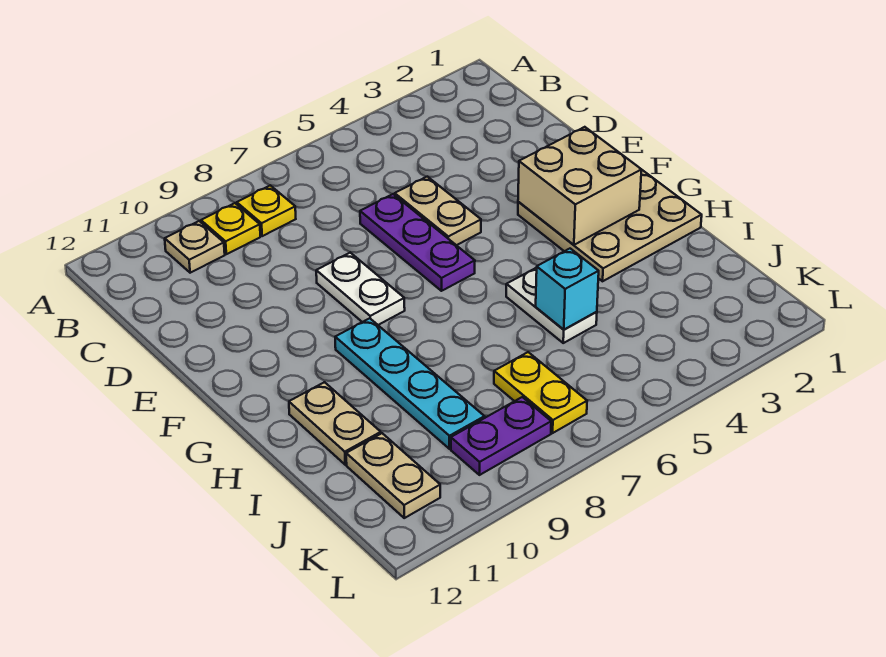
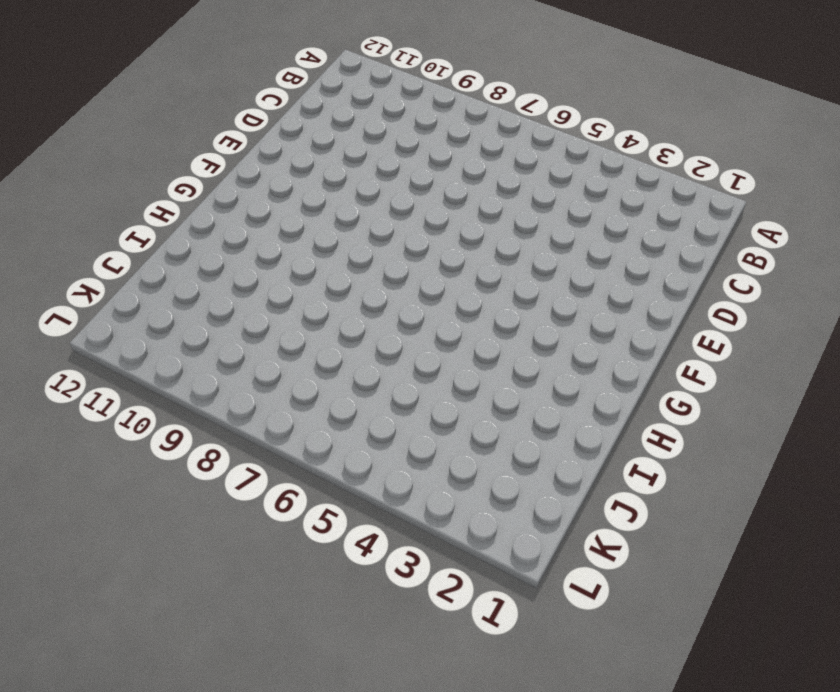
none -> yellow 1x1 plate [237,185,296,236]
none -> yellow 1x1 plate [201,203,260,254]
none -> tan 1x1 plate [165,221,225,273]

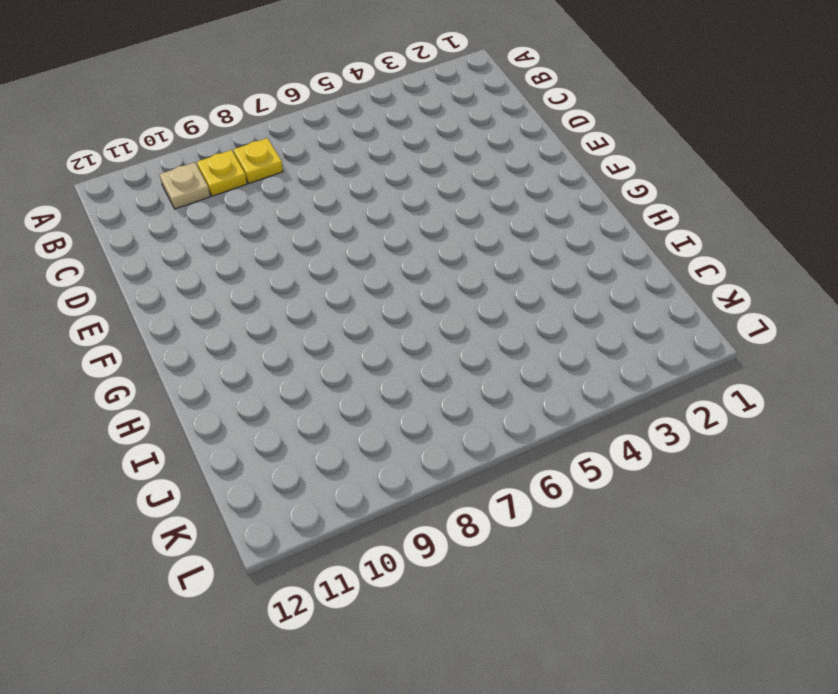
none -> tan 1x2 plate [395,177,481,245]
none -> purple 1x3 plate [360,194,475,291]
none -> white 1x2 plate [316,253,405,325]

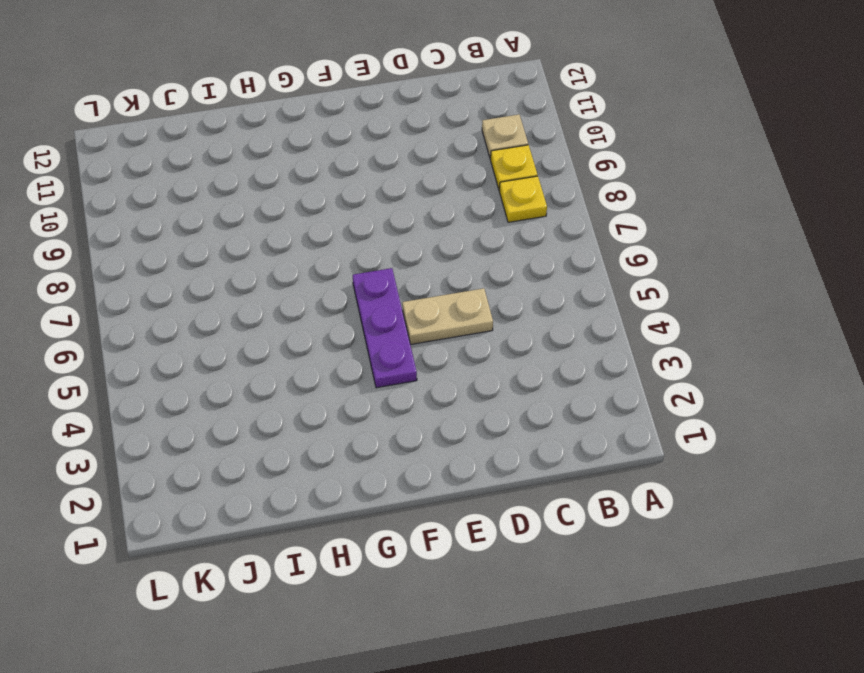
purple 1x3 plate [353,268,417,388] -> purple 1x3 plate turned to [360,194,475,291]
none -> white 1x2 plate [316,253,405,325]
none -> tan 3x3 plate [518,170,702,281]
none -> cyan 1x4 plate [335,318,485,449]

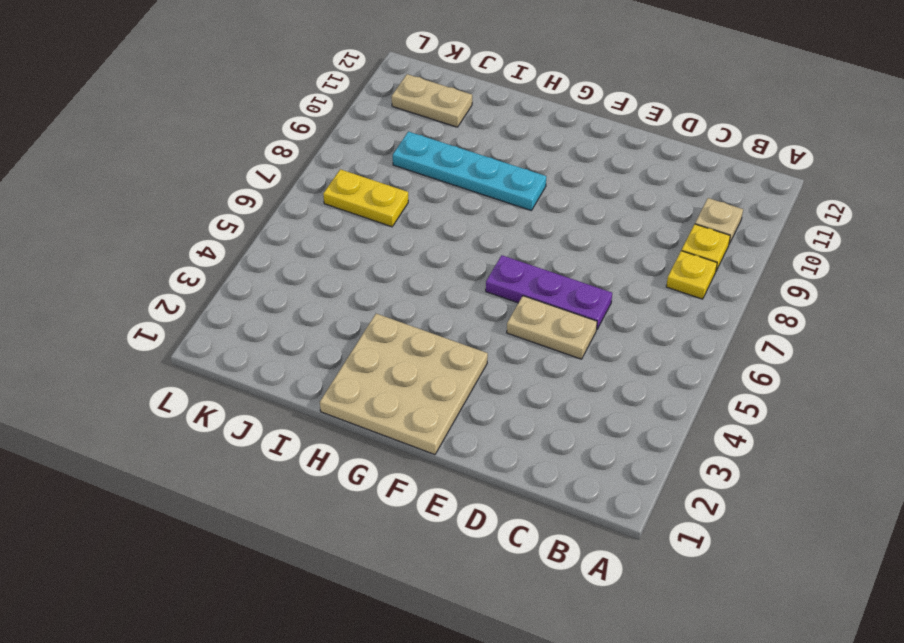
none -> white 1x2 plate [316,253,405,325]
none -> white 1x2 plate [506,268,597,343]
none -> tan 1x2 plate [289,382,381,465]

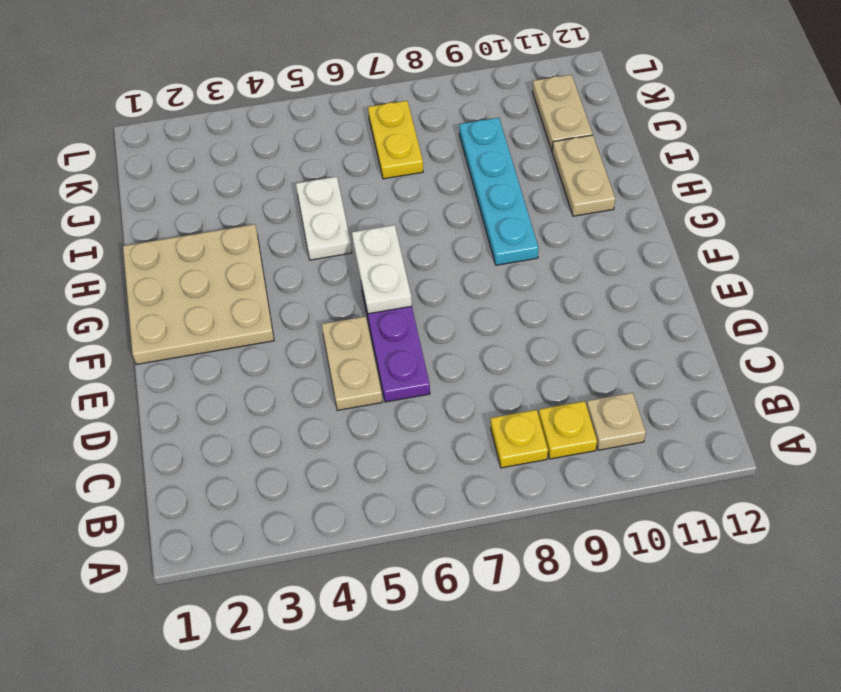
white 1x2 plate [352,225,412,314] -> white 1x2 plate moved to [316,253,405,325]
none -> purple 1x2 plate [451,397,551,475]
none -> tan 2x2 brick [518,127,642,245]
none -> cyan 1x1 brick [536,249,599,330]

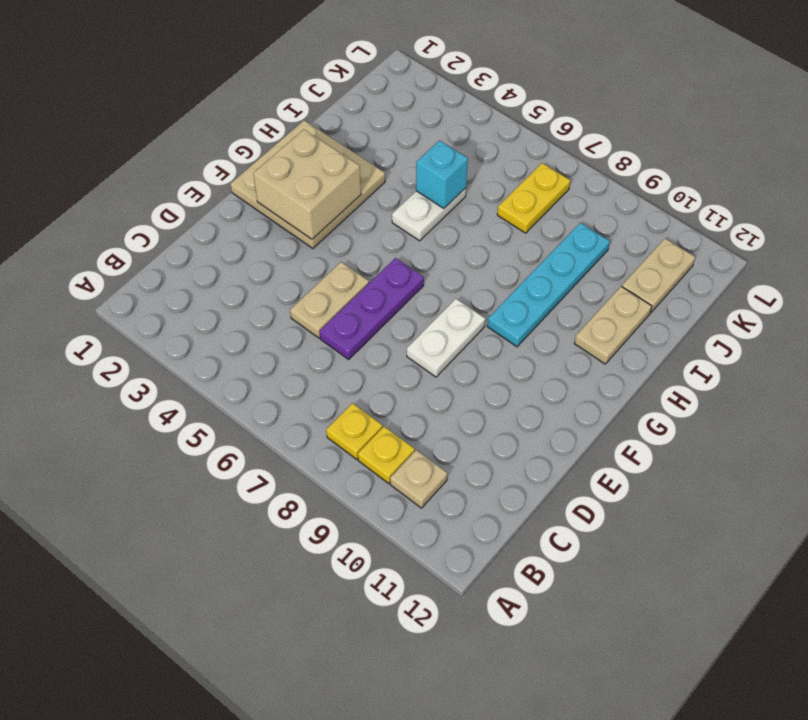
none -> purple 1x2 plate [451,397,551,475]

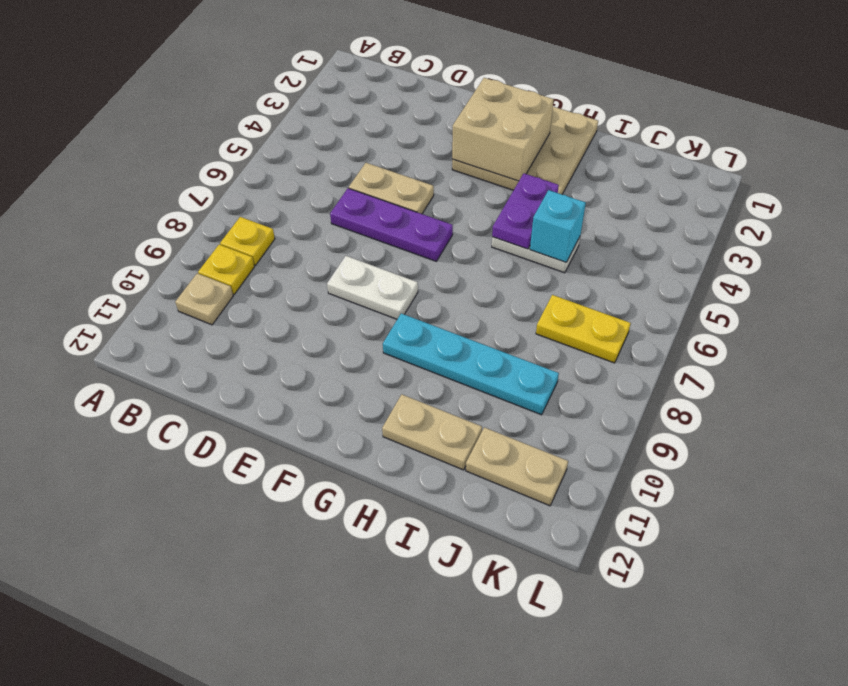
purple 1x2 plate [492,173,559,249] -> purple 1x2 plate moved to [451,397,551,475]

